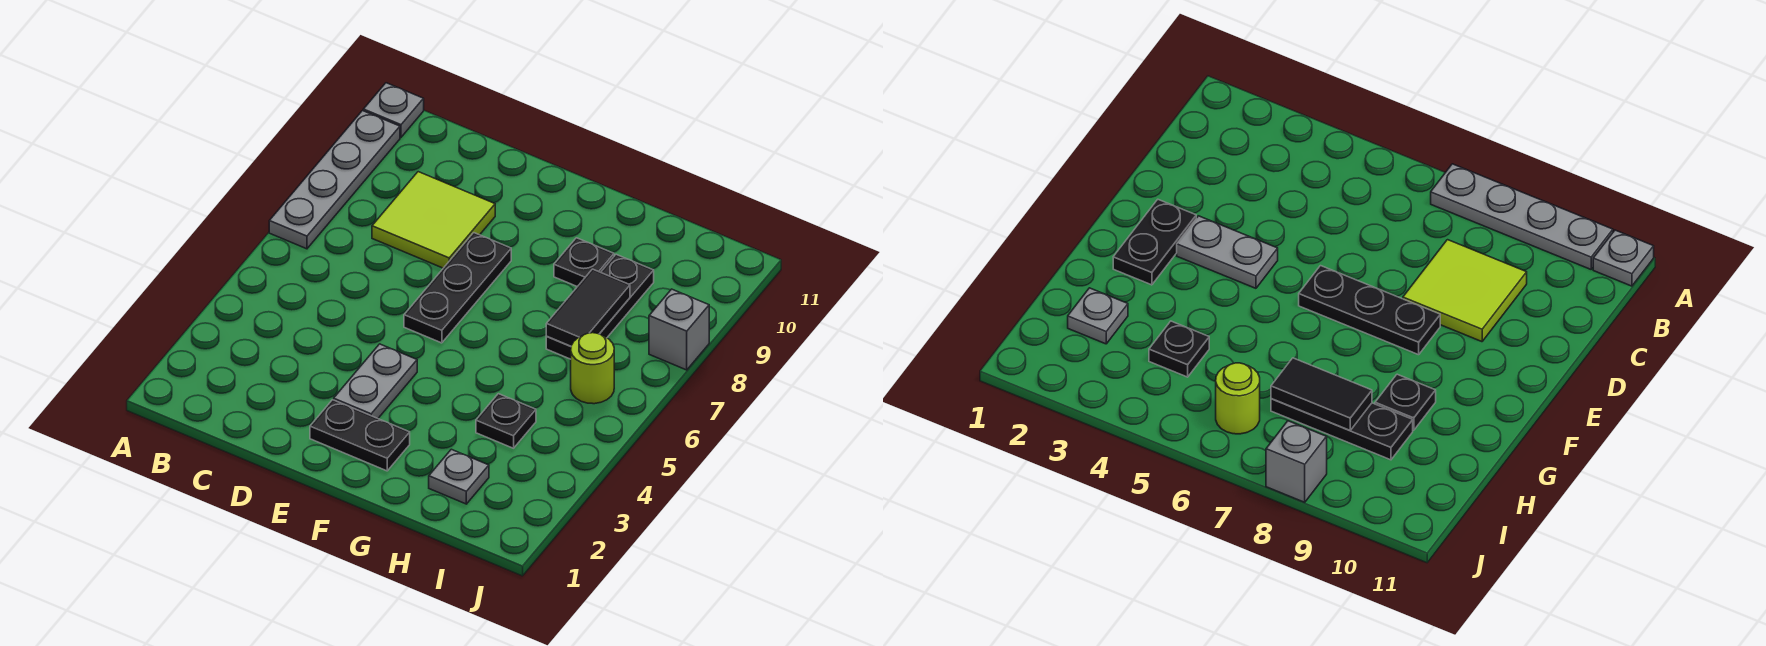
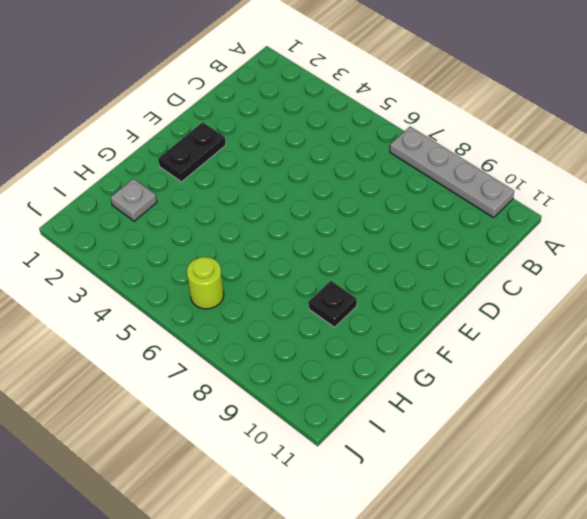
none -> grey 1x1 plate [363,83,424,137]
none -> lime 2x2 tile [372,172,495,268]
none -> grey 1x2 plate [334,344,417,418]

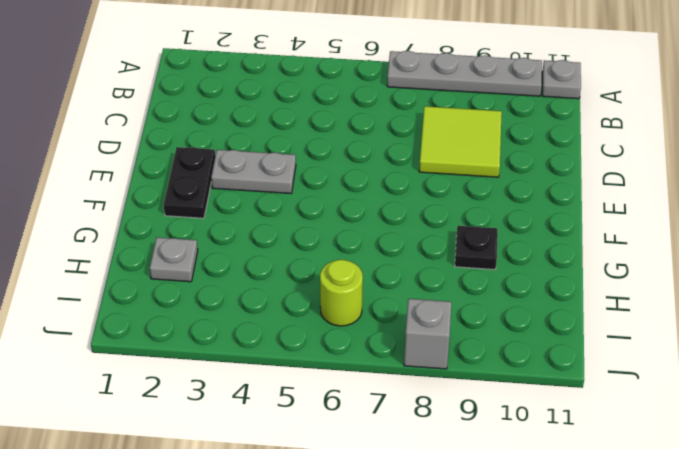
none -> black 1x3 plate [404,233,511,343]
none -> black 1x1 plate [476,394,536,448]
none -> black 1x3 plate [546,254,654,359]

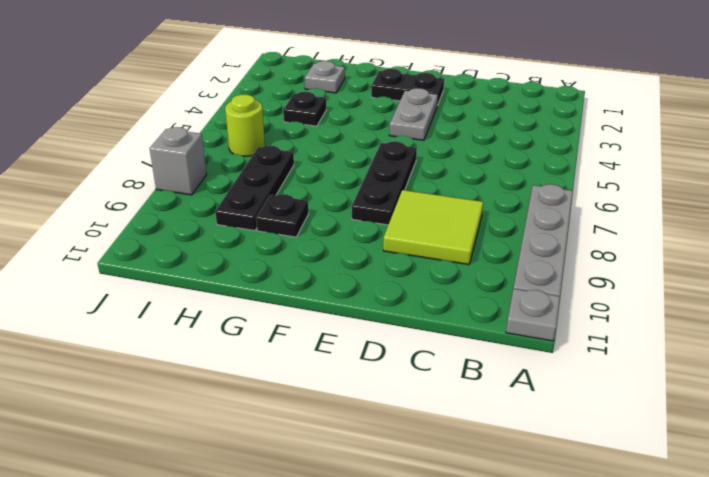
none -> black 1x2 tile [546,269,630,346]

